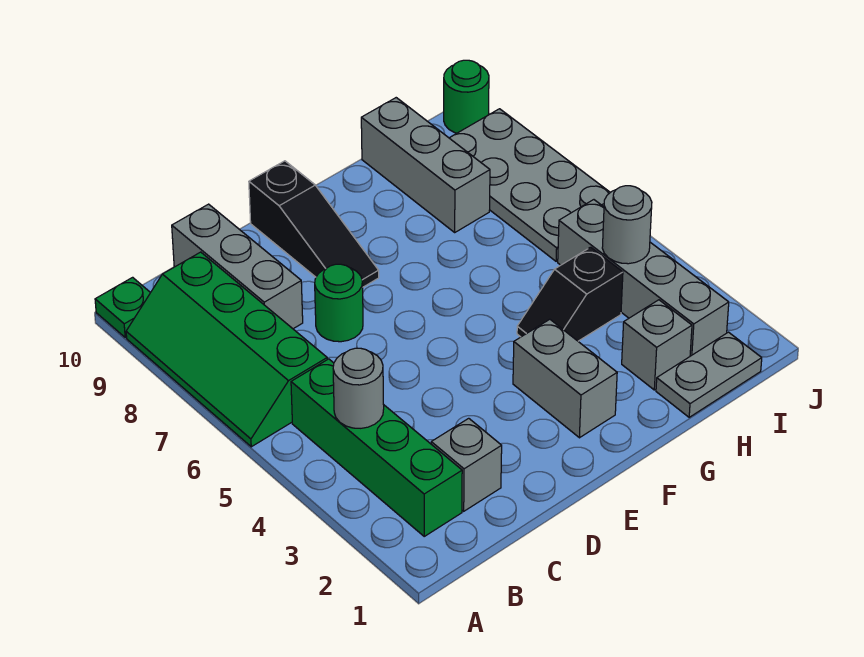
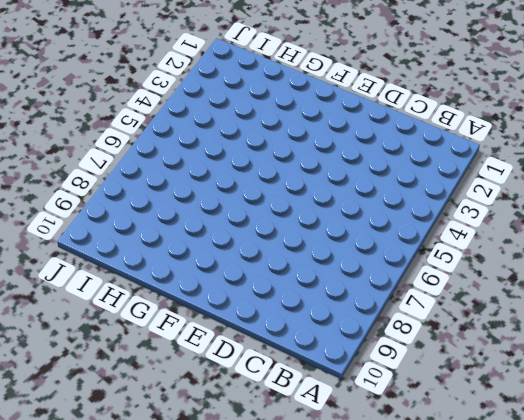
none -> green 2x4 slope [126,252,327,447]
none -> green 1x1 plate [95,277,150,337]
none -> green 1x4 brick [291,359,462,536]

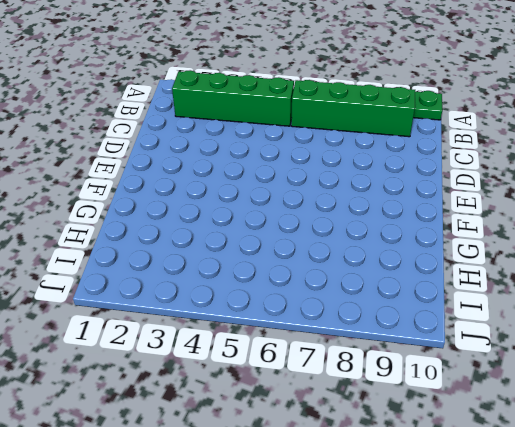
none -> grey 1x1 brick [431,418,502,511]
none -> grey 1x3 brick [172,204,303,329]
none -> green 1x1 round brick [315,264,363,342]

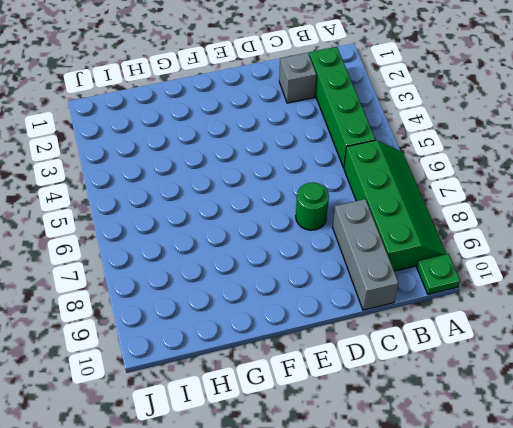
none -> black 1x3 slope [249,161,379,287]
none -> grey 1x2 brick [513,319,617,438]
none -> black 1x2 slope [517,247,623,341]

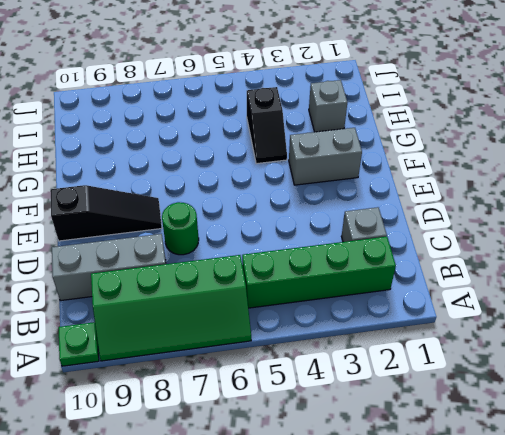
none -> grey 1x2 plate [656,332,762,417]
none -> grey 1x3 brick [361,98,490,232]
none -> grey 1x4 brick [558,200,729,356]

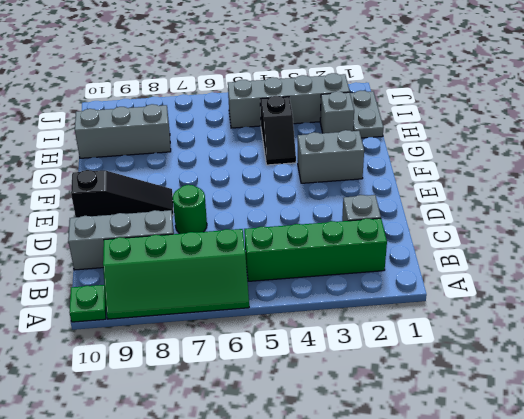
none -> grey 2x4 plate [450,109,610,261]
none -> green 1x1 round brick [444,60,489,133]
none -> grey 1x1 round brick [333,348,384,428]

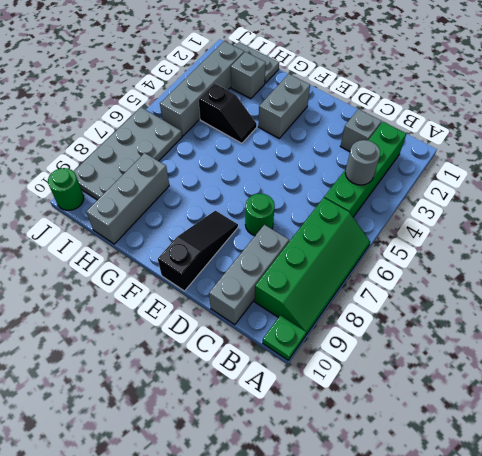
none -> grey 1x1 round brick [602,186,652,264]

